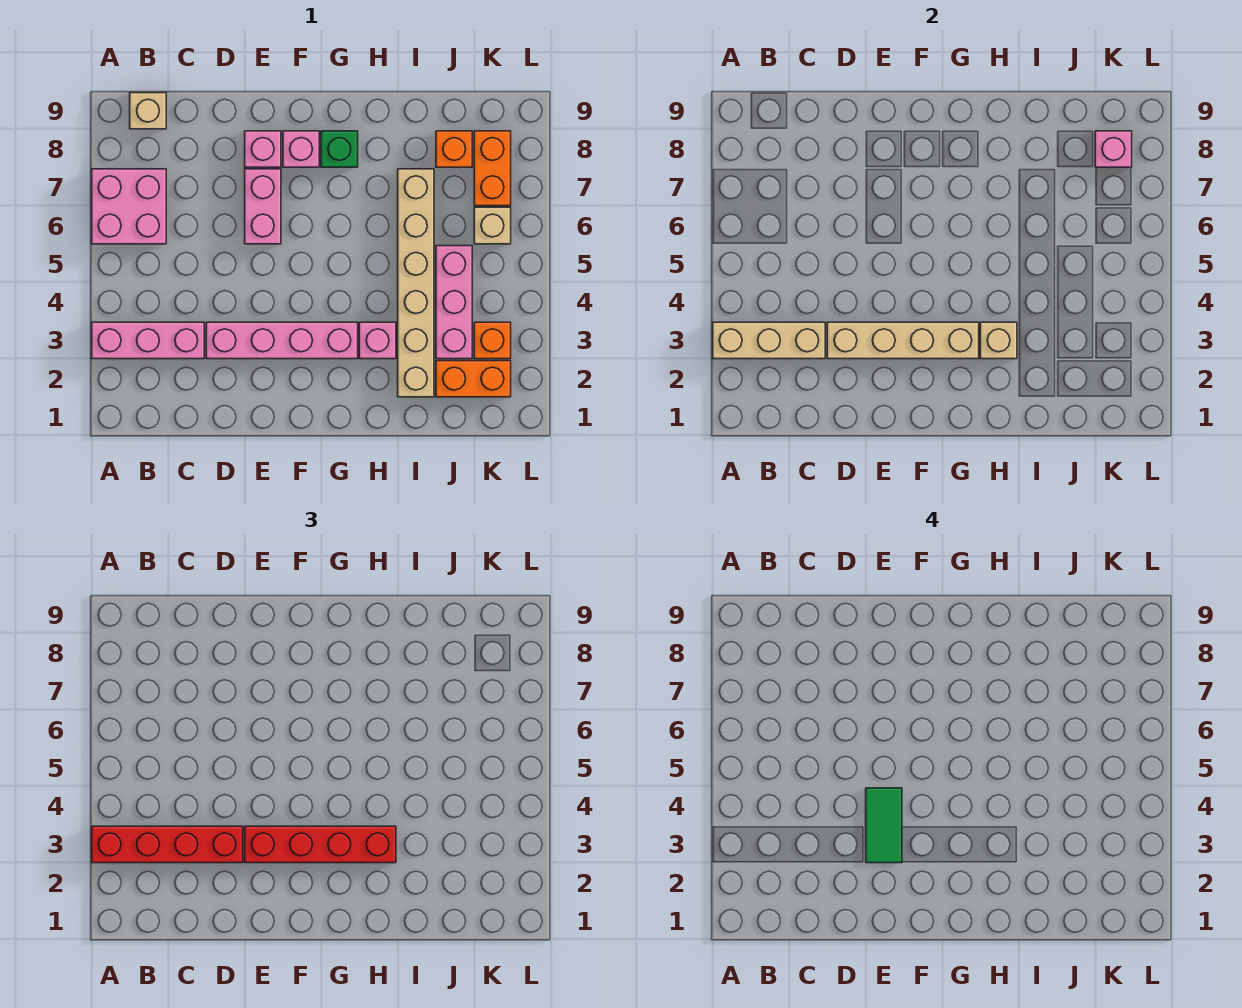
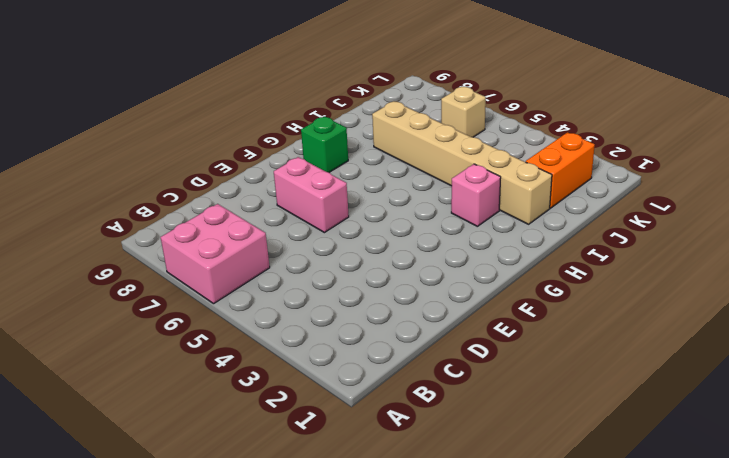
none -> pink 1x3 brick [92,322,204,359]
none -> tan 1x1 brick [130,93,166,129]
none -> pink 1x4 brick [206,322,358,359]

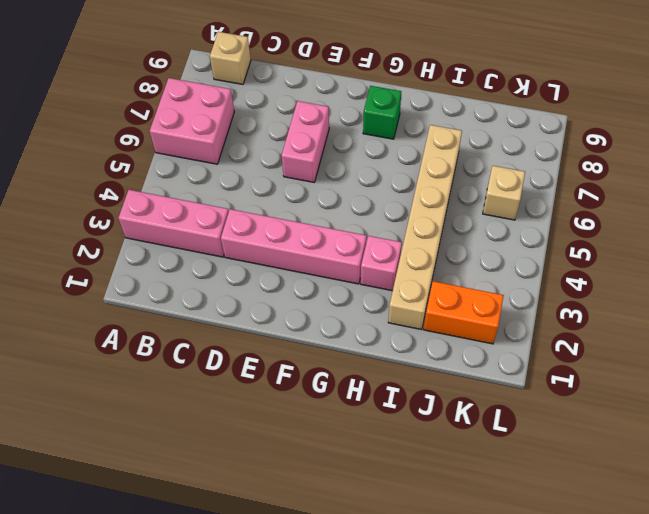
none -> pink 1x1 brick [245,131,281,167]
none -> pink 1x1 brick [283,131,319,167]
none -> pink 1x3 brick [436,246,472,359]

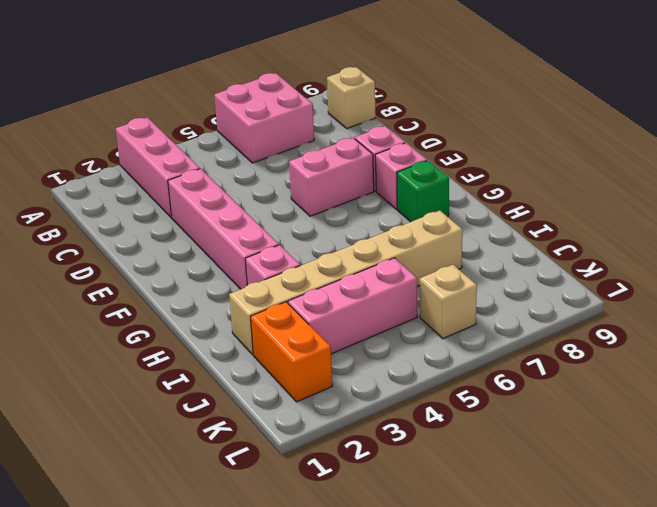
none -> orange 1x1 brick [436,131,472,167]
none -> orange 1x1 brick [474,322,511,359]
none -> orange 1x2 brick [474,131,511,206]

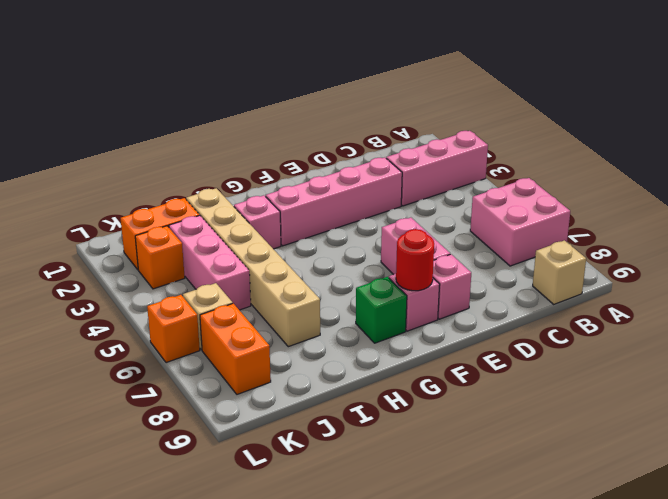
red 1x1 round brick [396,229,434,291] -> none
orange 1x1 brick [147,295,200,363] -> orange 1x1 brick moved to [436,131,472,167]
none -> tan 1x3 brick [713,322,825,359]
none -> tan 1x4 brick [827,322,979,359]
none -> tan 1x1 brick [980,322,1017,359]

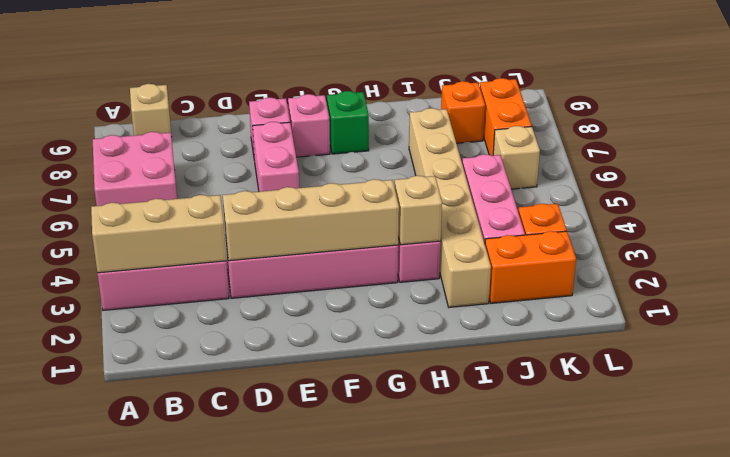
none -> pink 1x1 brick [1095,131,1132,167]
none -> red 1x4 brick [92,826,243,863]
none -> red 1x4 brick [245,826,396,863]

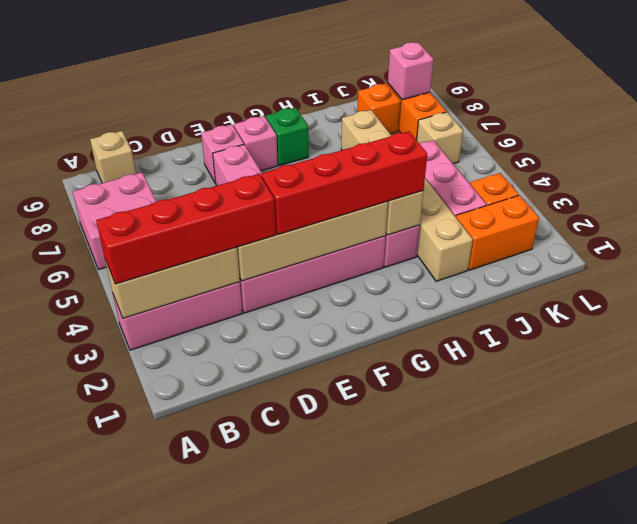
none -> green 1x2 tile [866,788,902,863]

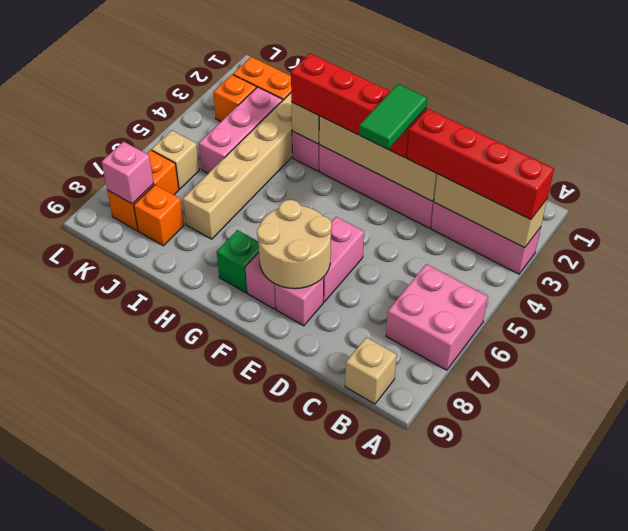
tan 2x2 round brick [257,200,332,289] -> none

